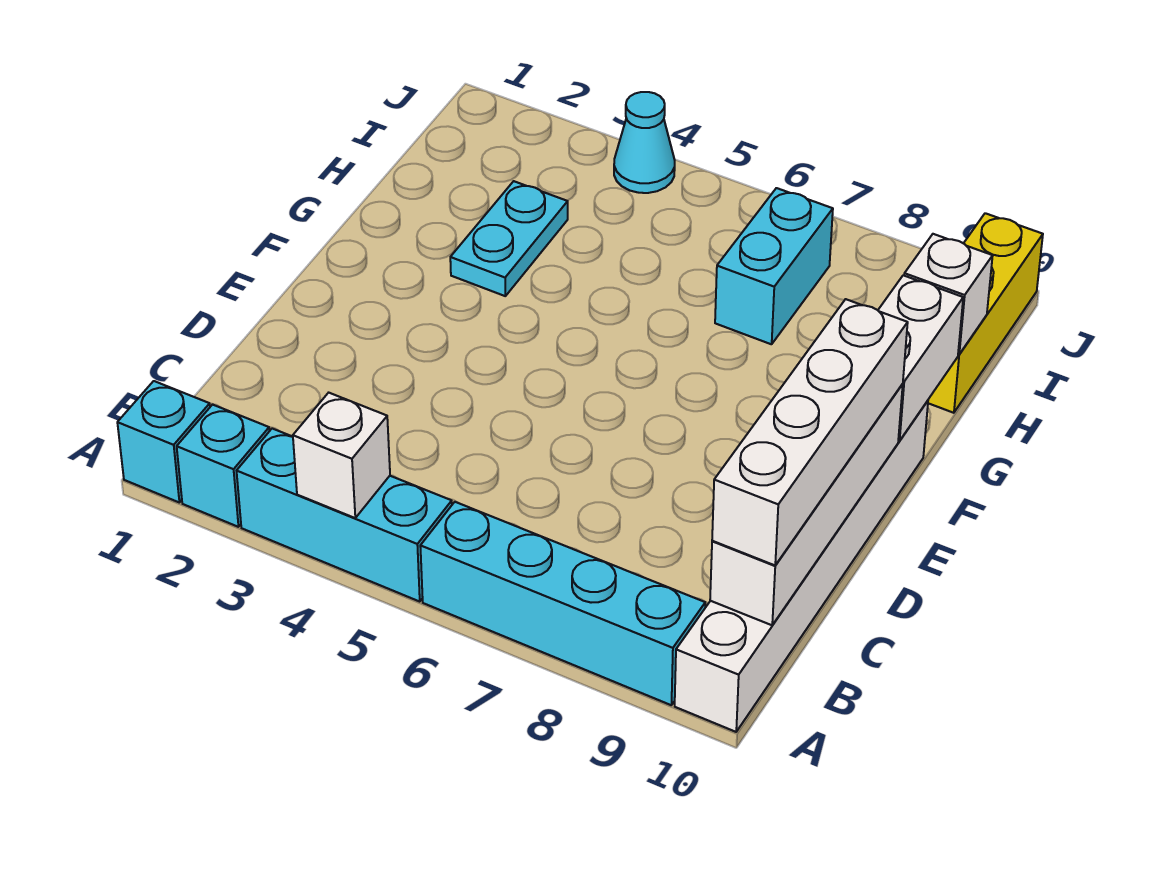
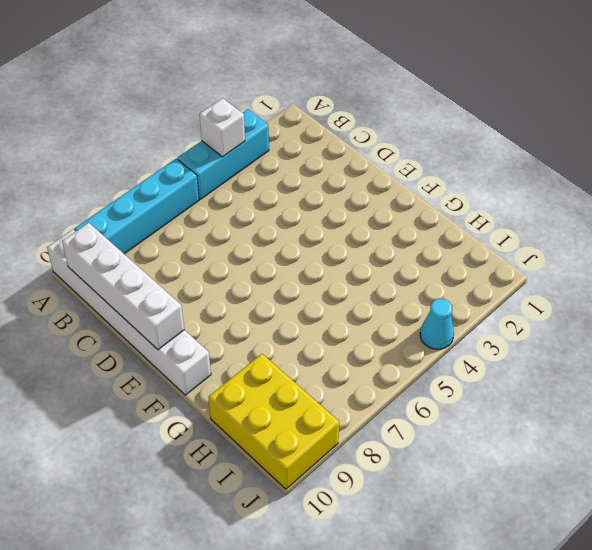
yellow 2x3 brick [208,354,339,489] -> yellow 1x3 brick [928,213,1043,413]
none -> cyan 1x1 brick [117,381,210,502]
none -> cyan 1x1 brick [177,405,269,527]
none -> cyan 1x2 plate [450,181,568,296]

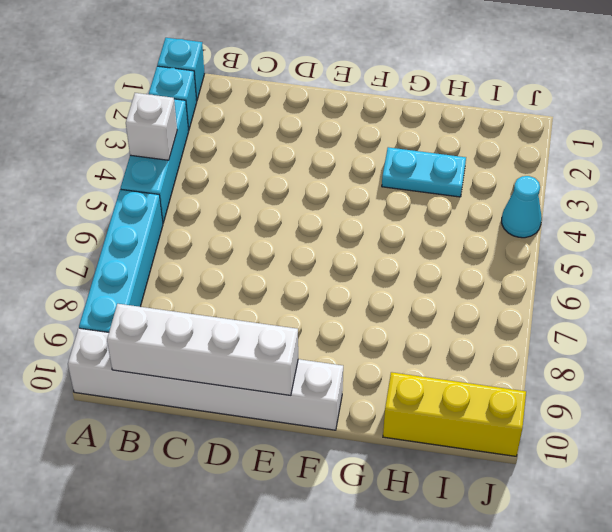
none -> cyan 1x2 brick [715,188,833,344]
none -> white 1x2 brick [878,275,963,441]
none -> white 1x1 brick [904,234,993,354]

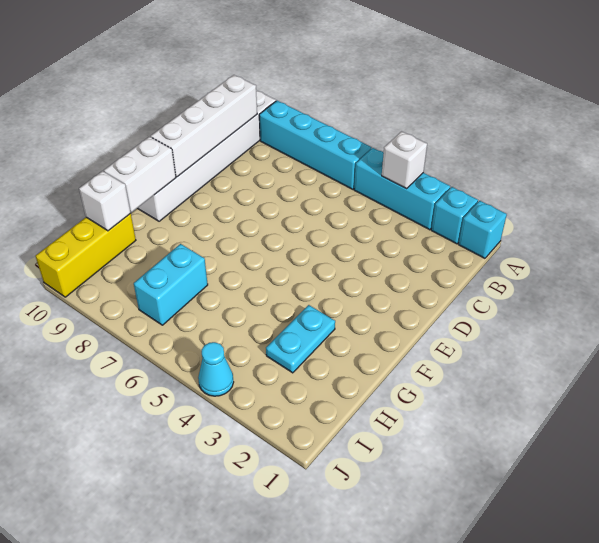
none -> white 1x4 brick [712,299,908,565]

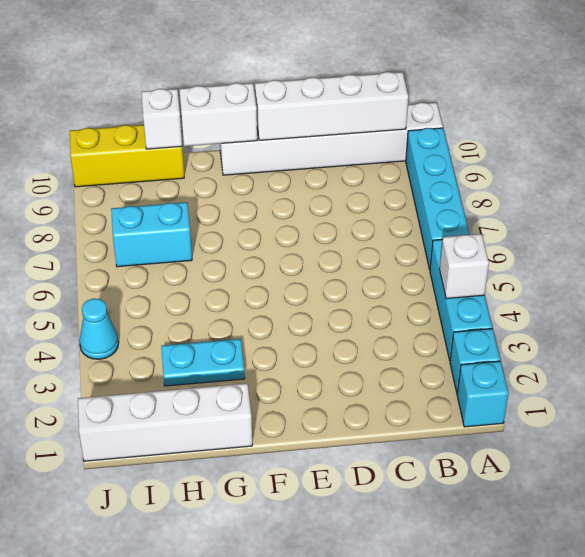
white 1x4 brick [78,383,252,461] -> white 1x4 brick moved to [712,299,908,565]

